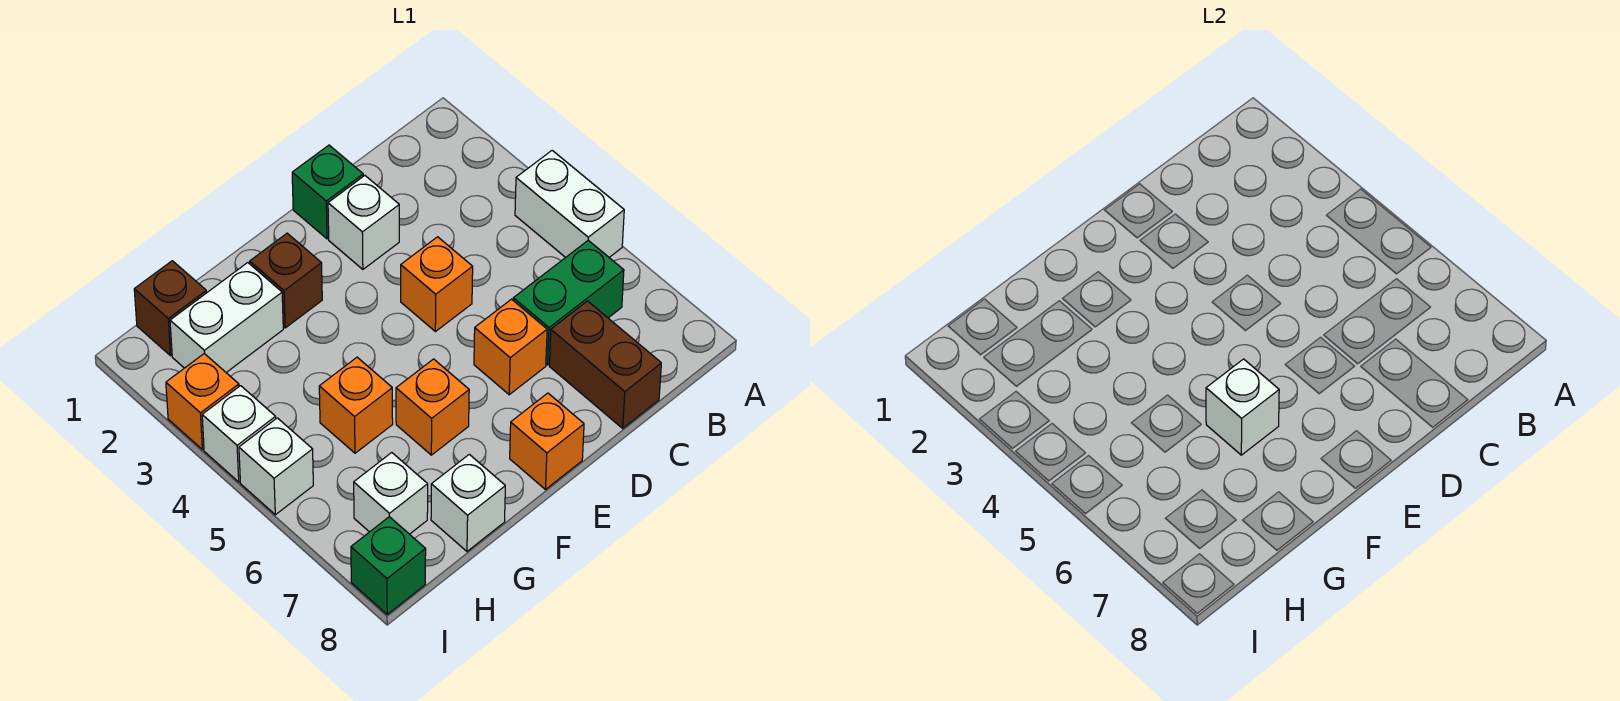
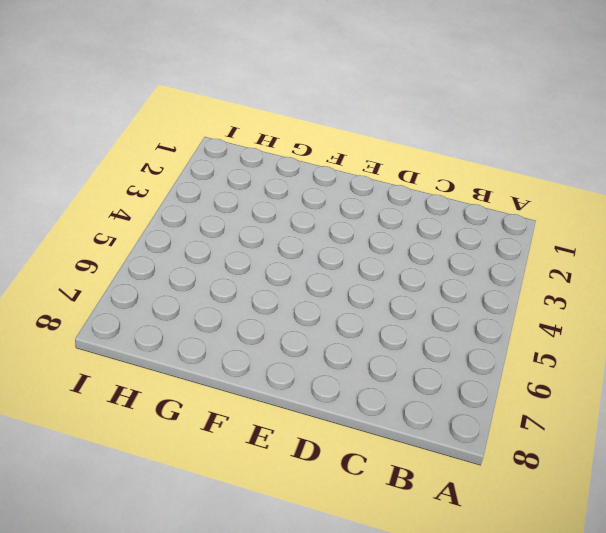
none -> white 1x2 brick [515,151,624,258]
none -> green 1x2 brick [513,240,624,365]
none -> brown 1x2 brick [549,301,661,428]

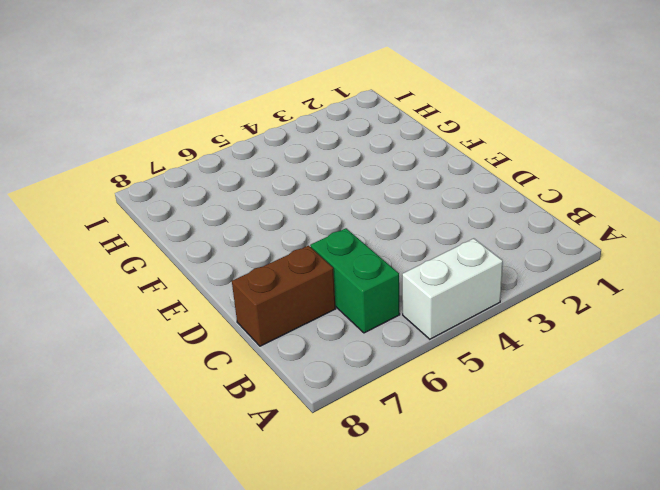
none -> green 1x1 brick [292,145,363,239]
none -> white 1x1 brick [328,176,399,269]
none -> orange 1x1 brick [401,237,473,332]

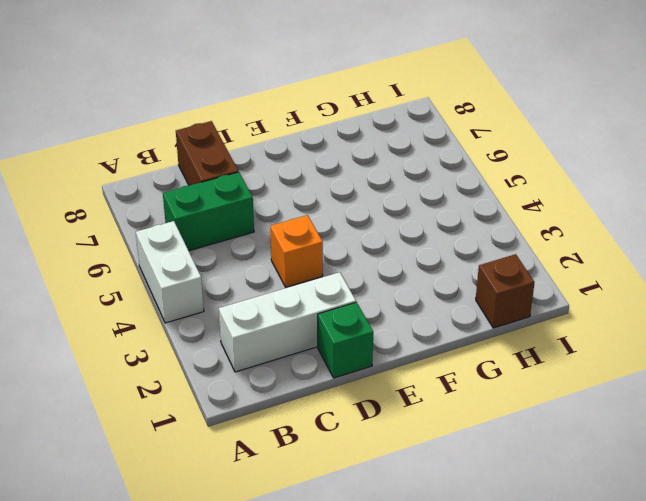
white 1x3 brick [219,272,356,372] -> white 1x1 brick [328,176,399,269]
none -> orange 1x1 brick [474,299,547,395]
none -> orange 1x1 brick [510,393,584,489]
none -> brown 1x1 brick [250,233,322,328]

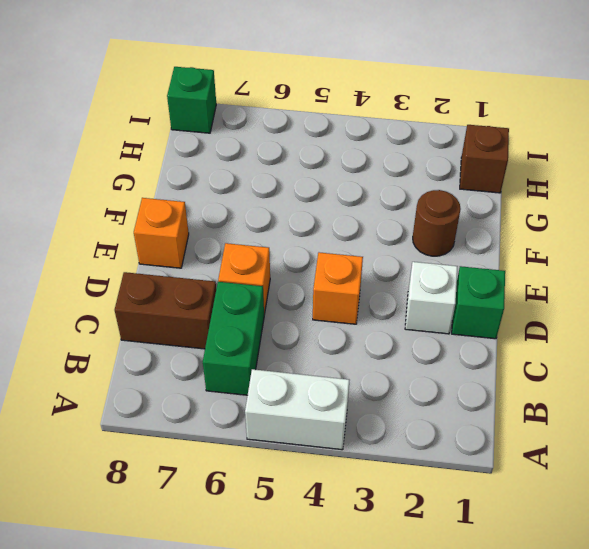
brown 1x1 round brick [413,190,461,256] -> brown 1x1 brick [250,233,322,328]
none -> orange 1x1 brick [396,359,469,455]
none -> white 1x2 brick [170,263,283,372]
none -> orange 1x1 brick [319,357,393,453]

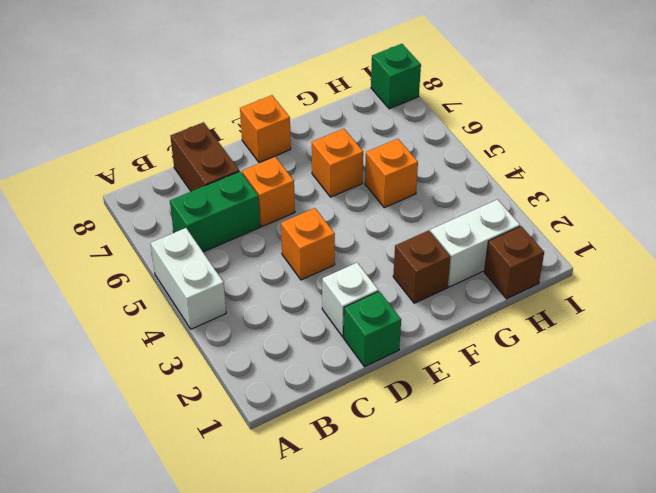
none -> white 1x1 brick [431,454,505,551]
none -> white 1x1 brick [354,453,428,534]
none -> orange 1x1 brick [166,354,239,450]

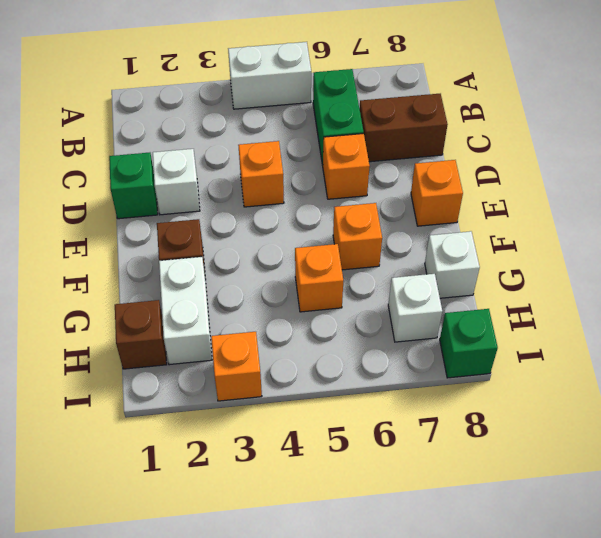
none -> white 1x1 brick [202,386,276,482]
none -> white 1x1 brick [239,418,313,515]
none -> white 1x1 brick [1206,359,1279,455]

